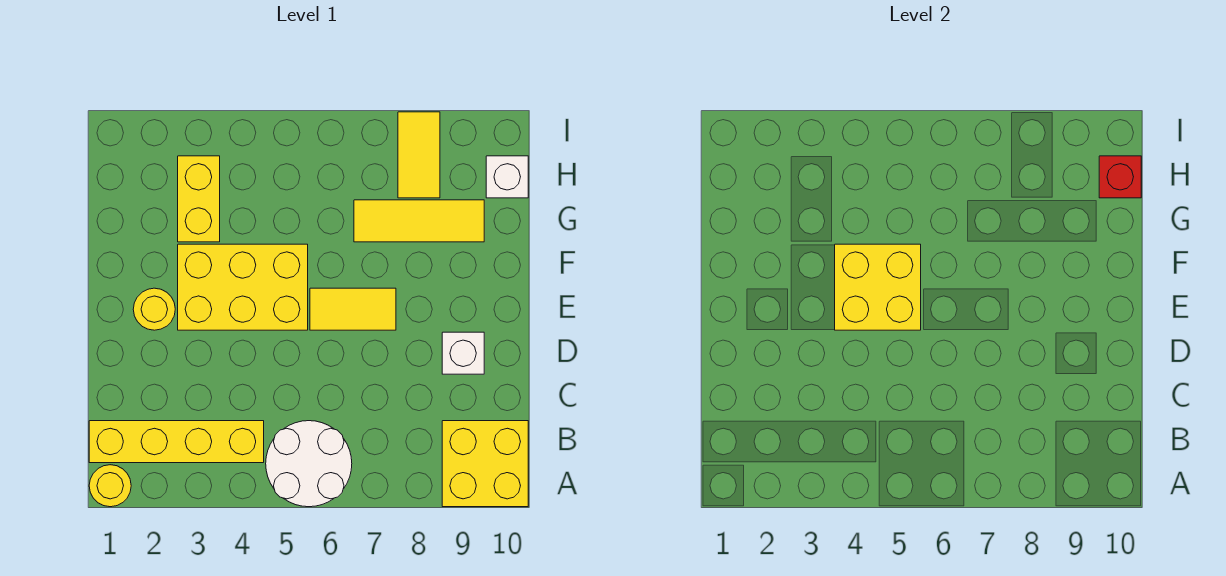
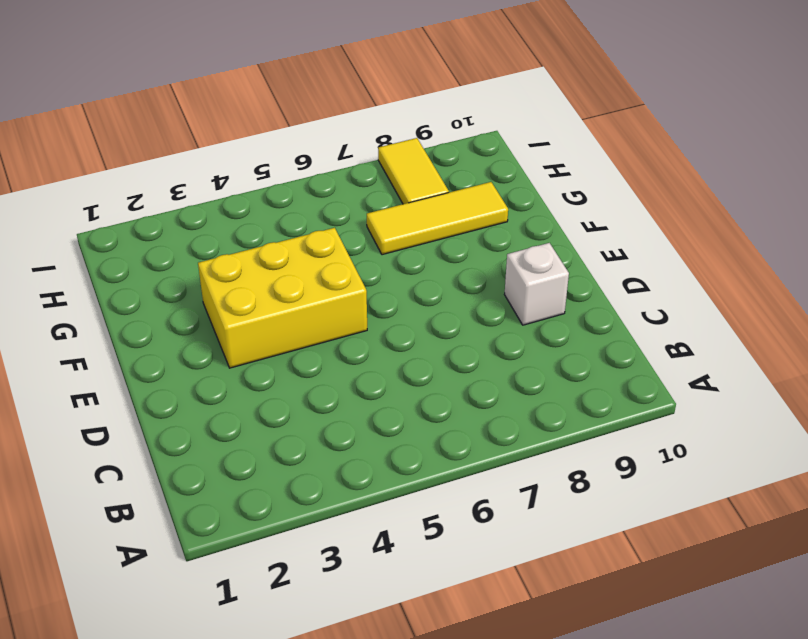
none -> yellow 1x1 round brick [89,465,131,507]
none -> white 2x2 round brick [266,421,352,507]
none -> yellow 2x2 brick [442,421,528,507]

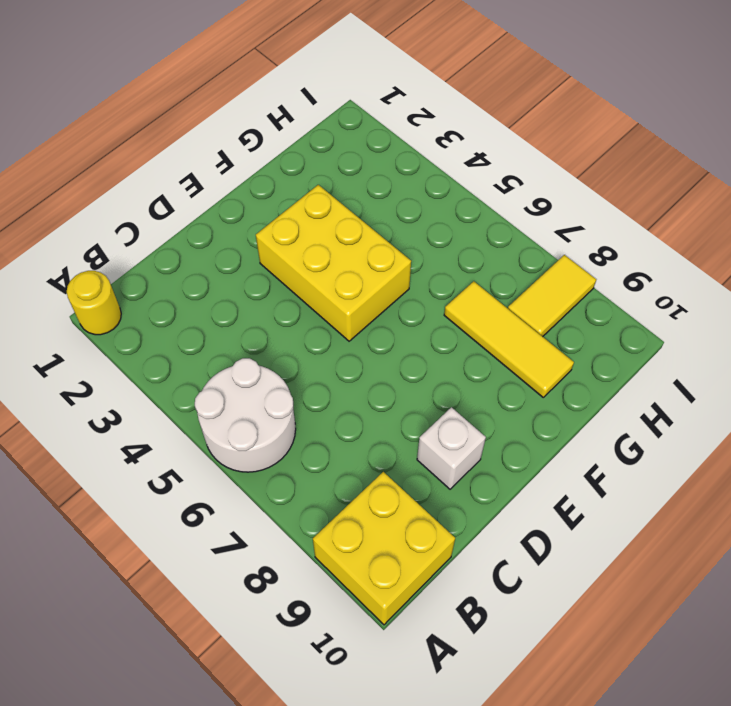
none -> yellow 1x4 brick [89,421,264,463]
none -> yellow 1x1 round brick [133,288,175,330]
none -> yellow 1x2 tile [310,288,396,330]

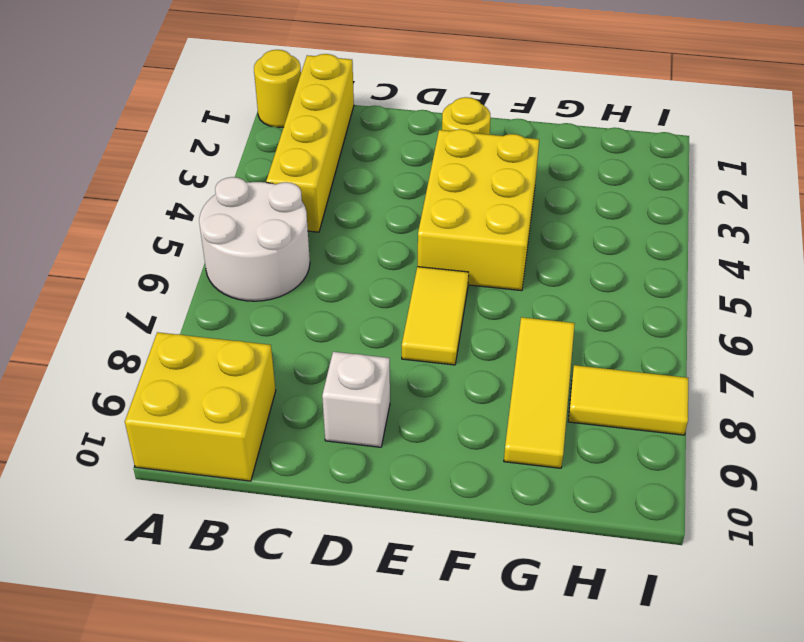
none -> yellow 1x2 brick [178,156,220,242]
none -> white 1x1 brick [486,156,528,198]
none -> yellow 2x2 brick [835,244,921,330]

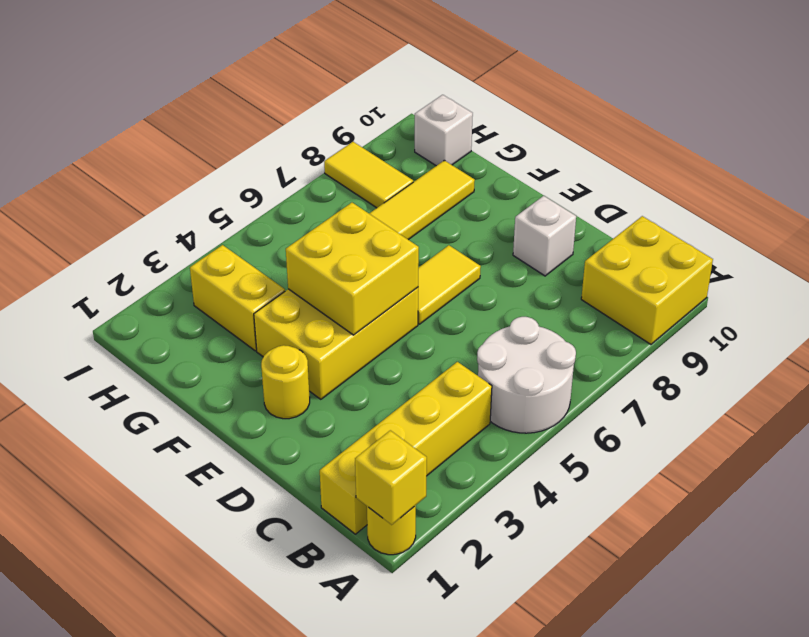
yellow 1x1 brick [355,430,427,525] -> none
none -> red 1x1 brick [1099,156,1141,198]

